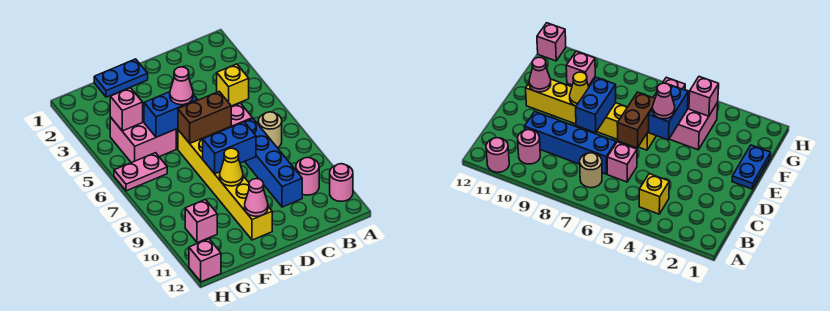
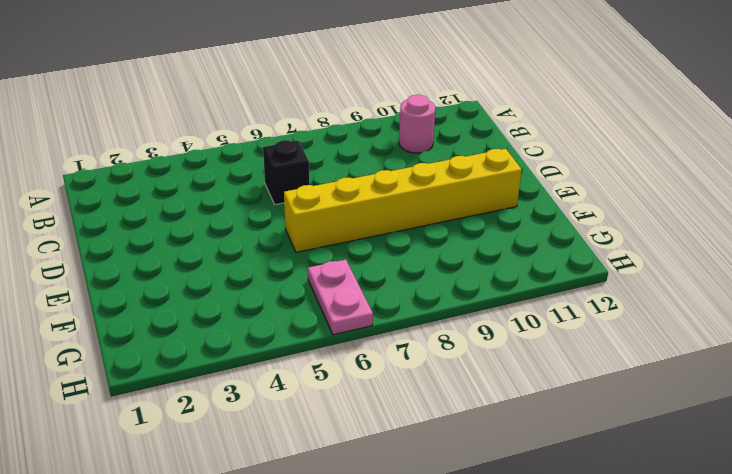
black 1x1 brick [263,140,310,205] -> pink 1x1 brick [221,103,252,131]
none -> pink 1x1 round brick [330,164,353,201]
none -> yellow 1x1 brick [217,64,249,106]
none -> tan 1x1 round brick [258,112,282,148]

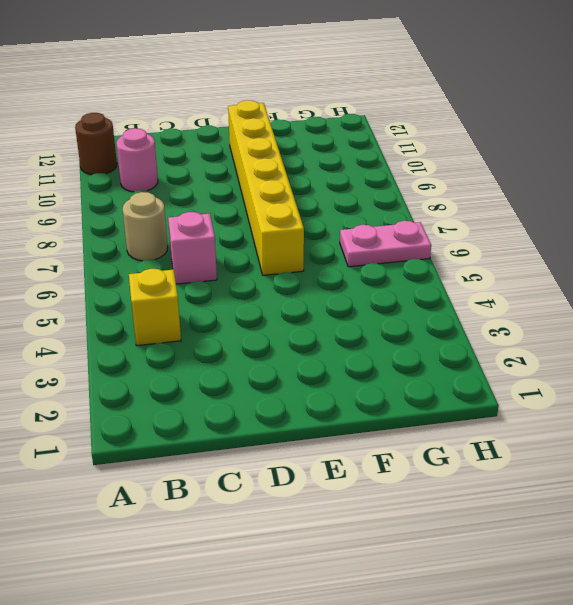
brown 1x1 round brick [75,113,117,175] -> pink 1x1 round brick [330,164,353,201]
none -> blue 1x4 brick [245,118,302,207]
none -> blue 1x2 plate [94,59,148,97]
none -> pink 2x2 brick [110,103,176,163]

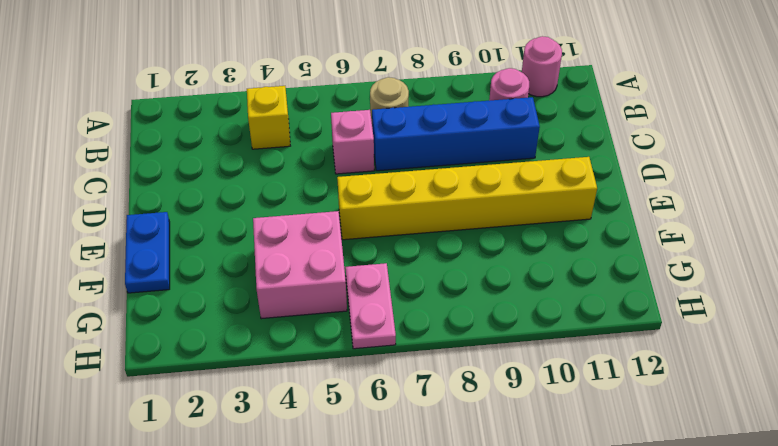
none -> pink 1x1 brick [185,200,217,243]
none -> pink 1x1 brick [189,239,221,282]
none -> brown 1x2 brick [178,92,231,143]

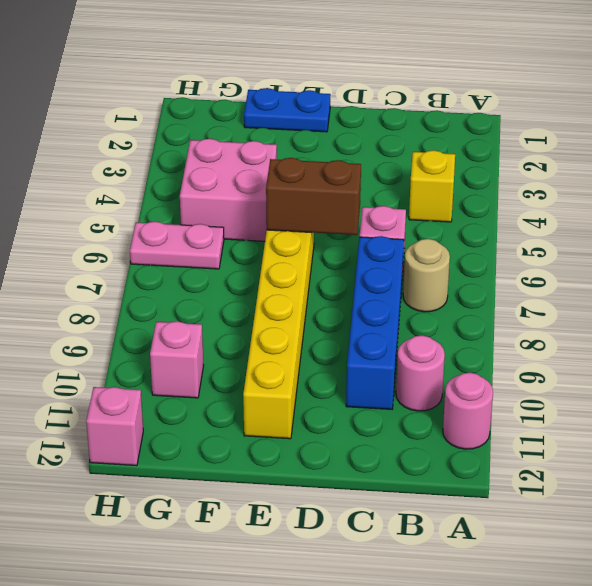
none -> blue 1x2 brick [203,122,256,174]
none -> blue 1x2 brick [144,92,197,137]
none -> yellow 1x1 cone [220,148,243,186]

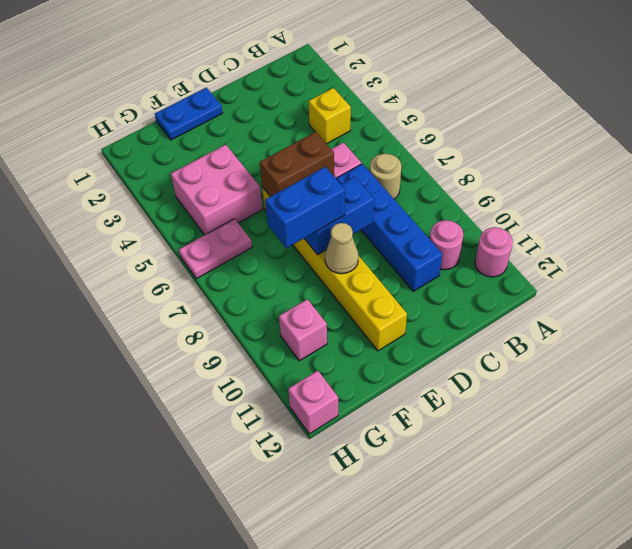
blue 1x2 brick [265,167,345,248] -> blue 1x2 brick moved to [144,92,197,137]
tan 1x1 cone [325,223,359,274] -> yellow 1x1 cone [220,148,243,186]
none -> pink 1x1 cone [245,179,268,216]
none -> pink 1x1 brick [110,88,143,131]
none -> pink 1x1 cone [170,67,193,105]

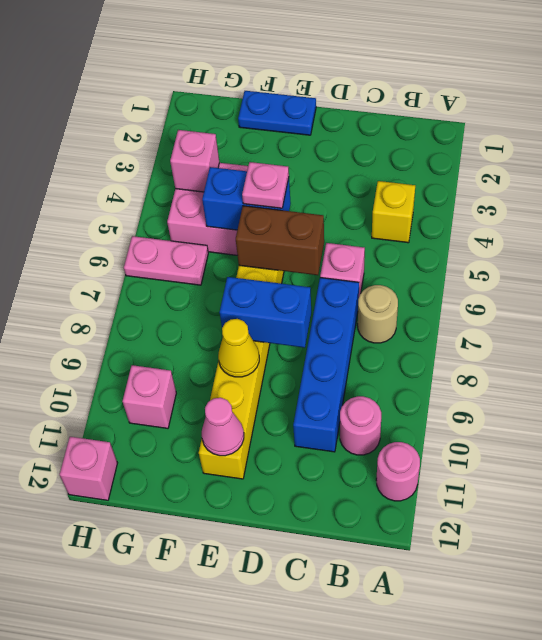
pink 1x1 plate [242,162,289,208] -> pink 1x1 cone [170,67,193,105]

